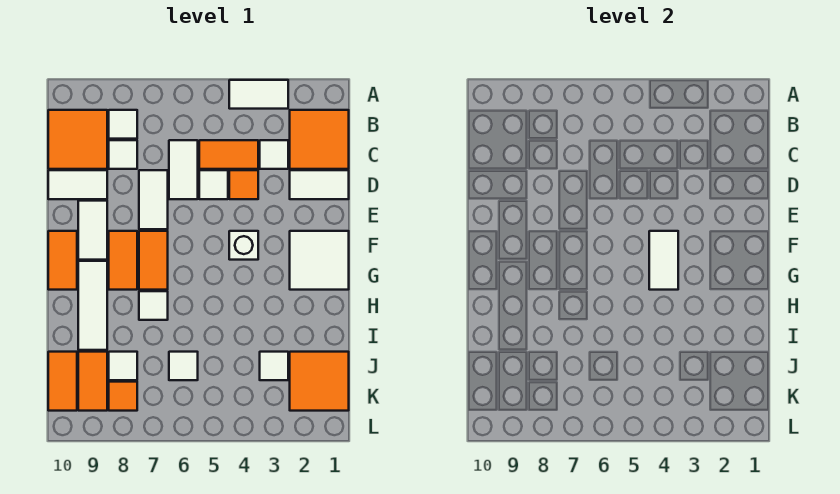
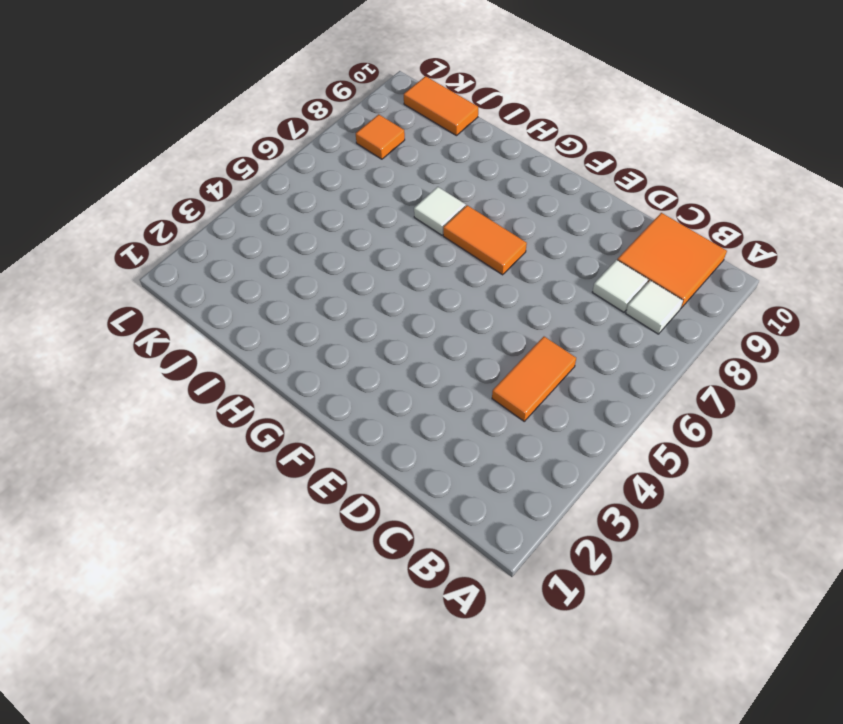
none -> white 1x2 tile [229,80,288,109]
none -> orange 2x2 tile [290,110,349,169]
none -> white 1x1 tile [260,140,288,169]

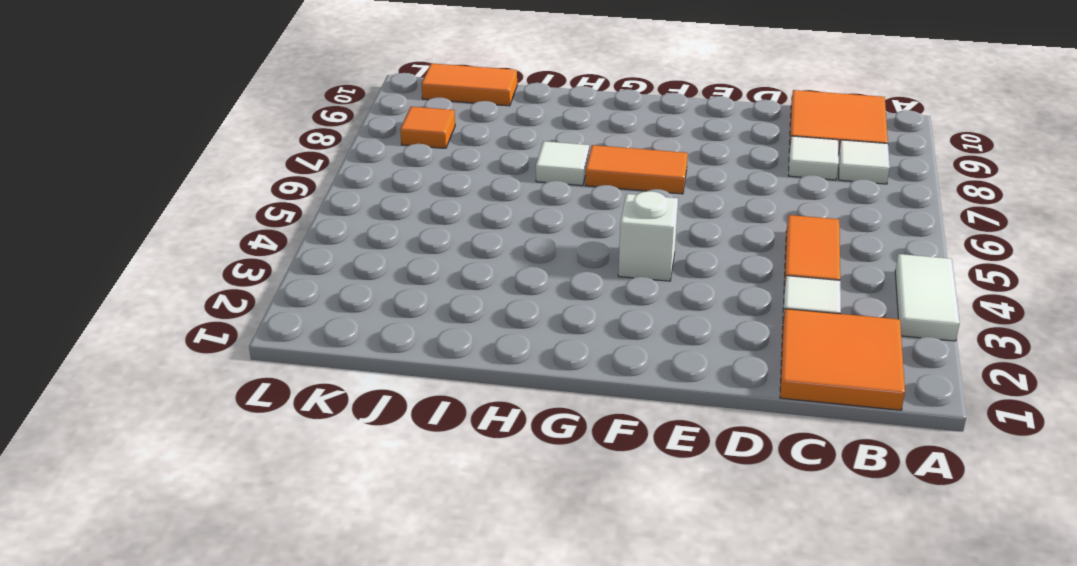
none -> white 1x2 tile [169,140,198,199]
none -> white 1x2 tile [290,170,349,199]
none -> orange 1x1 tile [229,170,258,199]

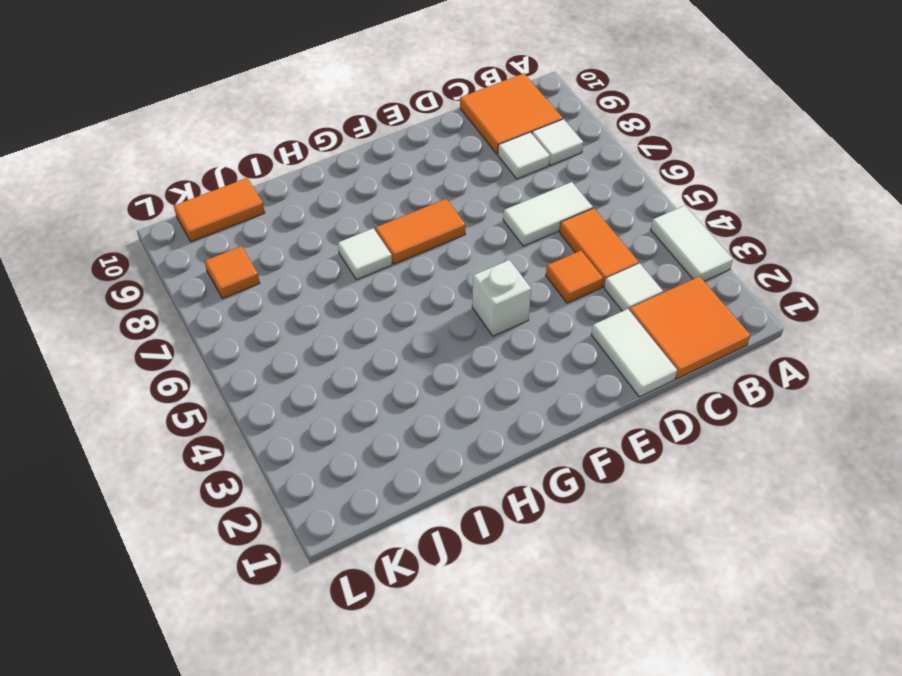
none -> white 1x1 tile [199,170,228,199]
none -> white 1x2 tile [139,170,168,229]
none -> white 1x2 tile [48,170,107,199]

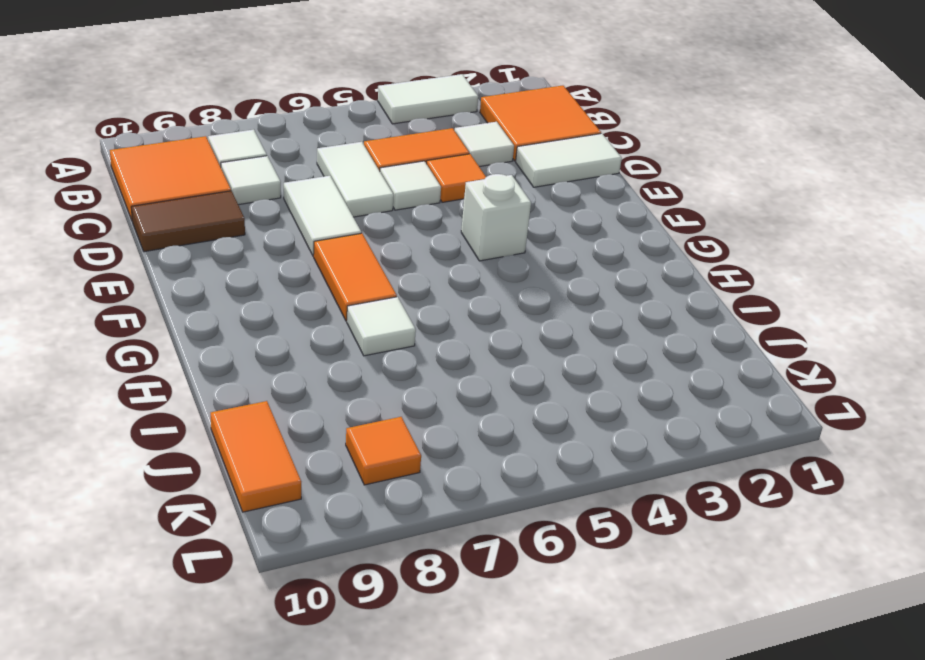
brown 1x2 tile [131,191,245,252] -> white 1x2 tile [48,170,107,199]
none -> white 1x2 tile [78,201,107,260]
none -> white 2x2 tile [290,231,349,290]
none -> orange 1x2 tile [109,231,137,290]

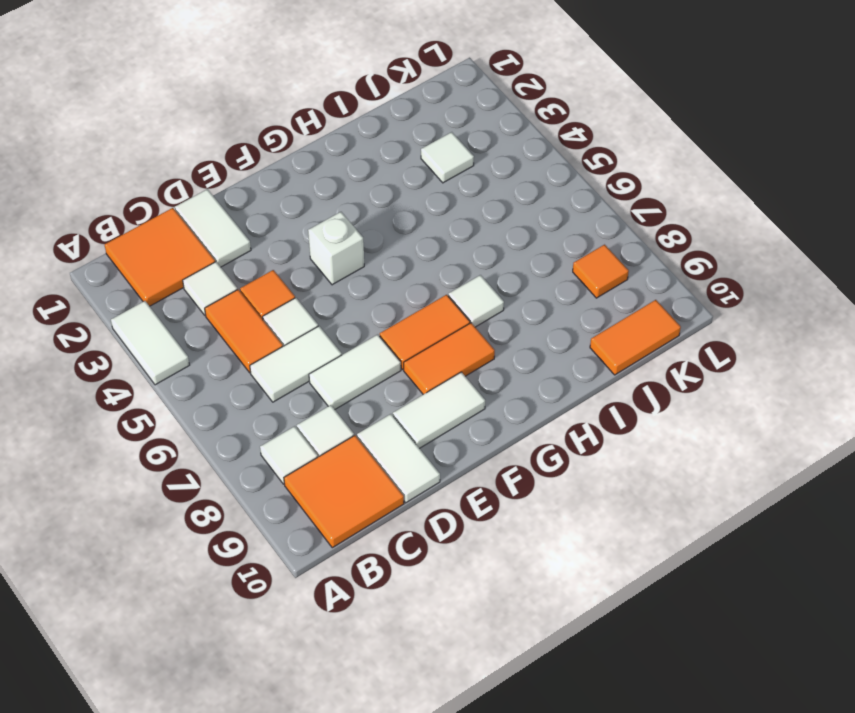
none -> white 2x2 tile [290,231,349,290]
none -> orange 1x2 tile [48,231,77,290]
none -> white 1x3 tile [78,261,107,350]

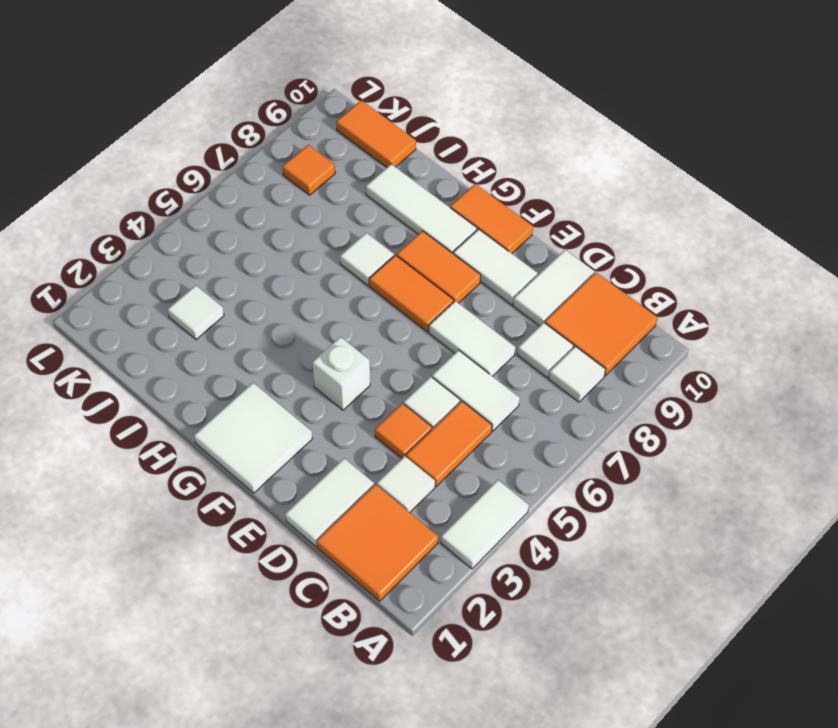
none -> orange 2x2 tile [290,352,349,411]
none -> white 1x1 tile [169,352,198,380]
none -> white 1x1 tile [109,352,137,380]

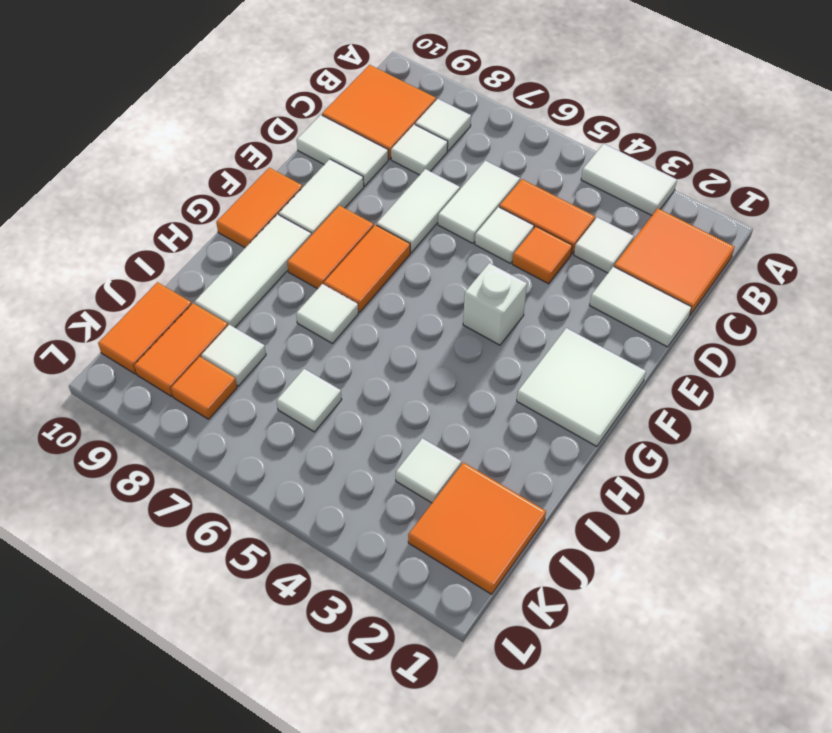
none -> white 1x2 tile [649,231,678,290]

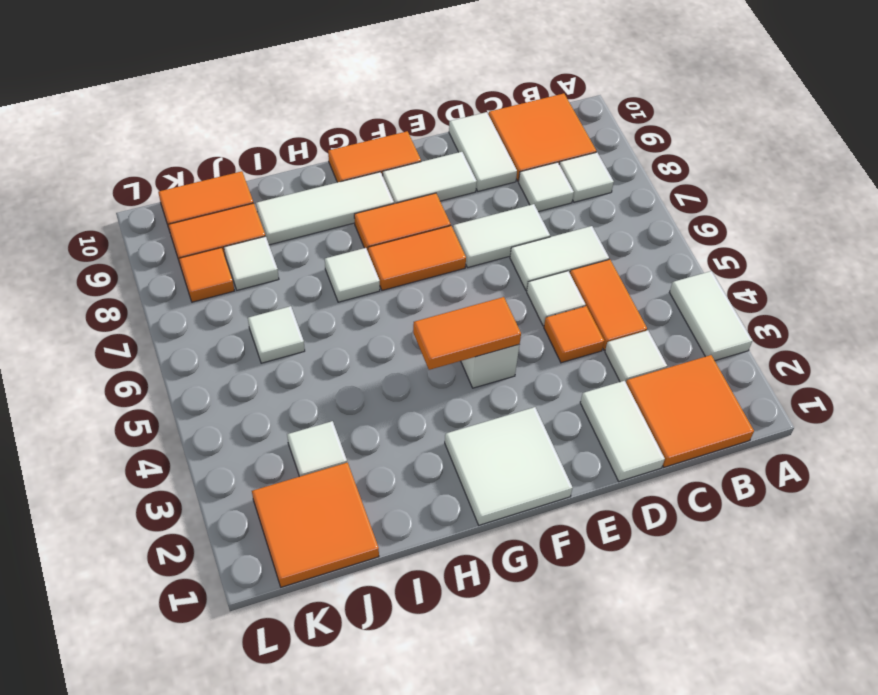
orange 1x2 tile [413,297,521,370] -> white 1x2 tile [649,231,678,290]

